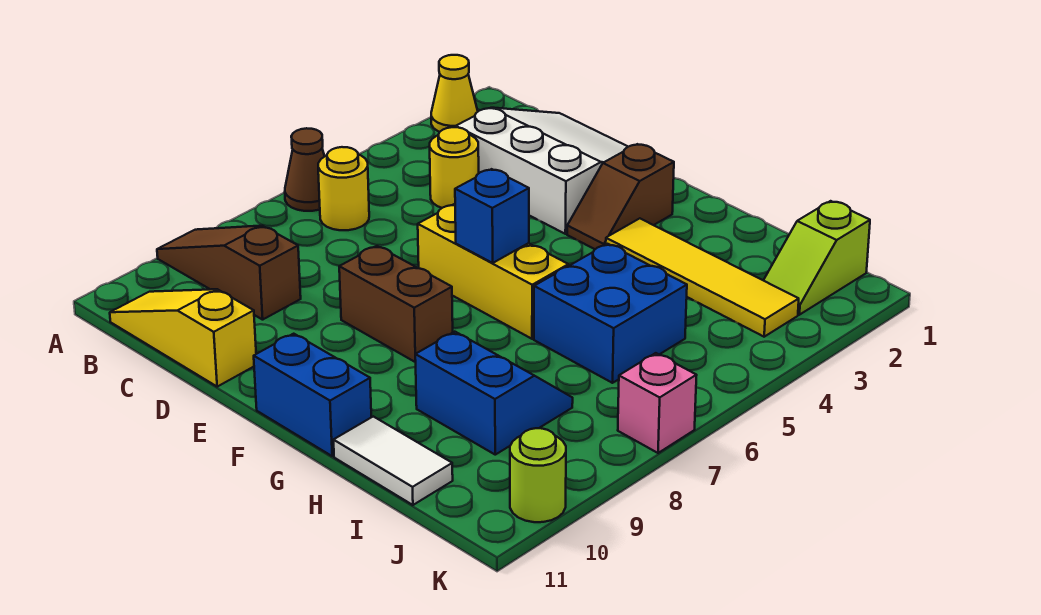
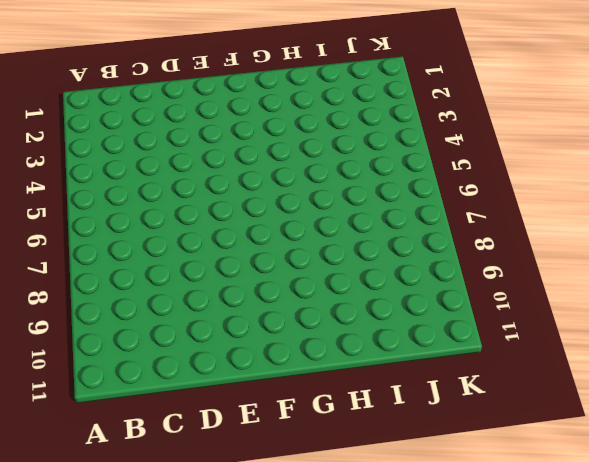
none -> yellow 1x1 cone [431,55,478,132]
none -> brown 1x1 cone [285,128,325,211]
none -> brown 1x3 slope [157,226,301,320]

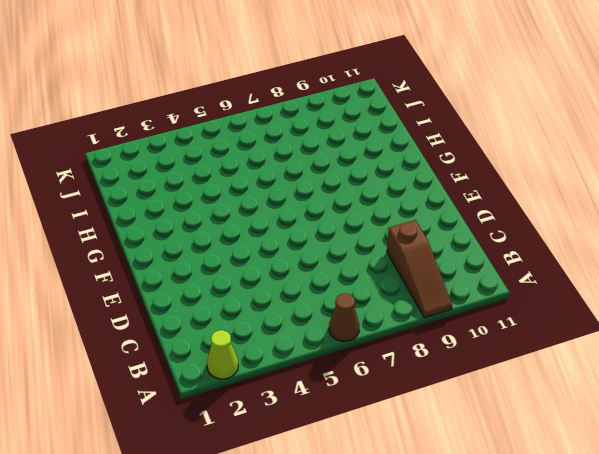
lime 1x1 cone [207,330,238,379] -> yellow 1x1 cone [431,55,478,132]
none -> yellow 1x1 round brick [318,147,369,230]
none -> yellow 1x3 slope [110,289,256,387]
none -> white 3x3 slope [456,108,628,234]

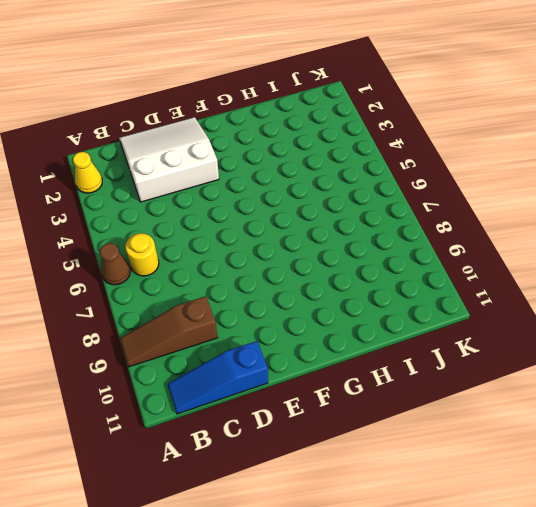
blue 1x3 slope [168,341,268,414] -> yellow 1x3 slope [110,289,256,387]
none -> yellow 1x1 round brick [430,127,479,208]
none -> yellow 1x3 brick [418,204,568,339]
none -> brown 1x2 brick [339,246,453,362]

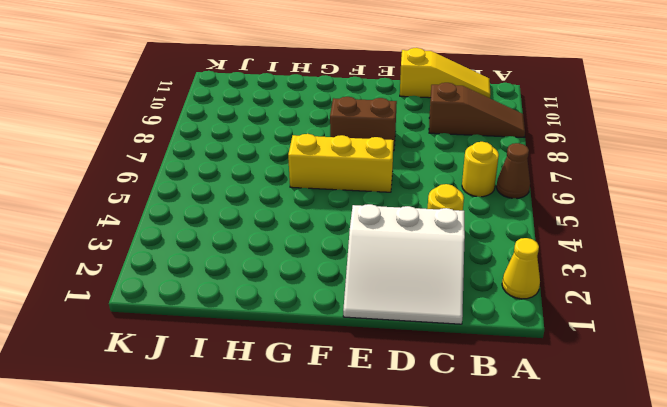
none -> brown 1x2 slope [567,144,674,249]
none -> blue 1x2 brick [254,334,371,456]
none -> yellow 1x4 tile [606,218,799,337]

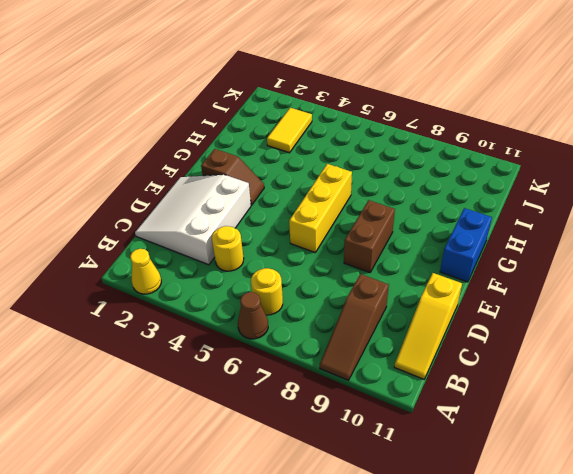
yellow 1x2 tile [267,108,312,153] -> yellow 1x4 tile [606,218,799,337]
none -> blue 2x2 brick [534,244,687,383]
none -> blue 2x2 slope [415,332,573,455]
none -> white 1x2 tile [334,416,453,505]

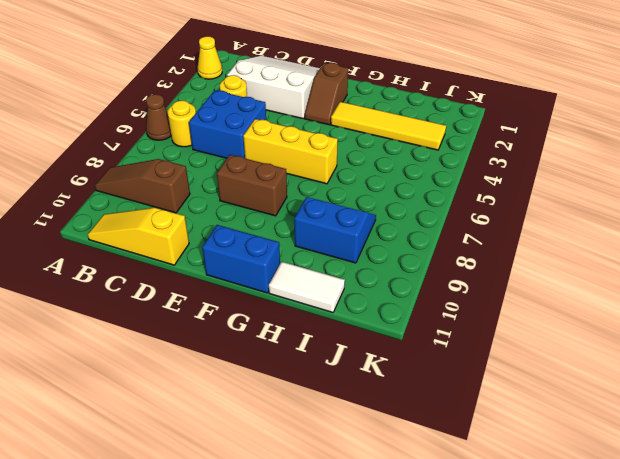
blue 2x2 brick [189,90,266,158] -> blue 2x2 brick moved to [534,244,687,383]
none -> lime 1x2 slope [764,201,870,315]
none -> pink 1x1 brick [618,353,697,453]
none -> lime 1x1 round brick [510,428,566,522]

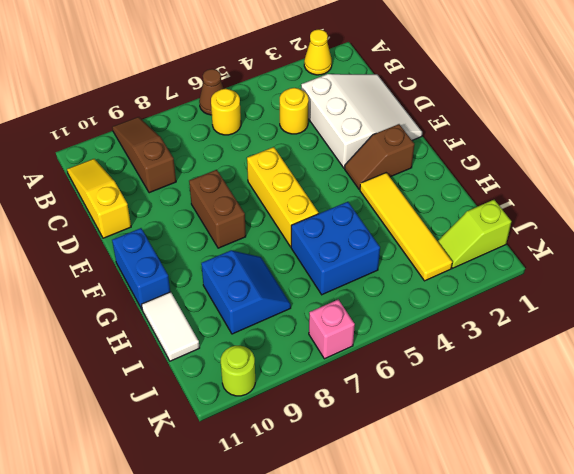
none -> blue 1x1 brick [455,169,529,263]

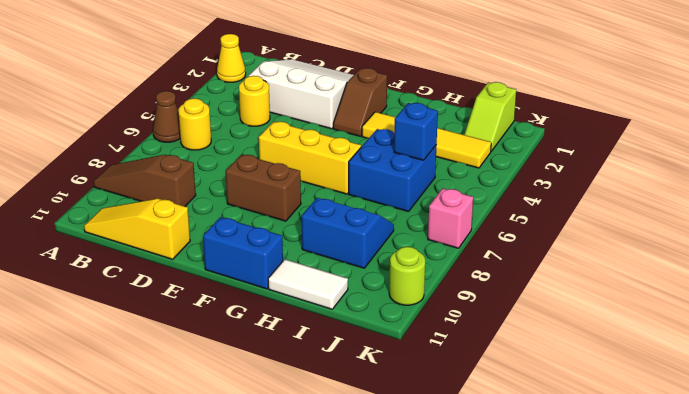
blue 1x1 brick [394,103,438,160] -> blue 1x1 brick moved to [455,169,529,263]

